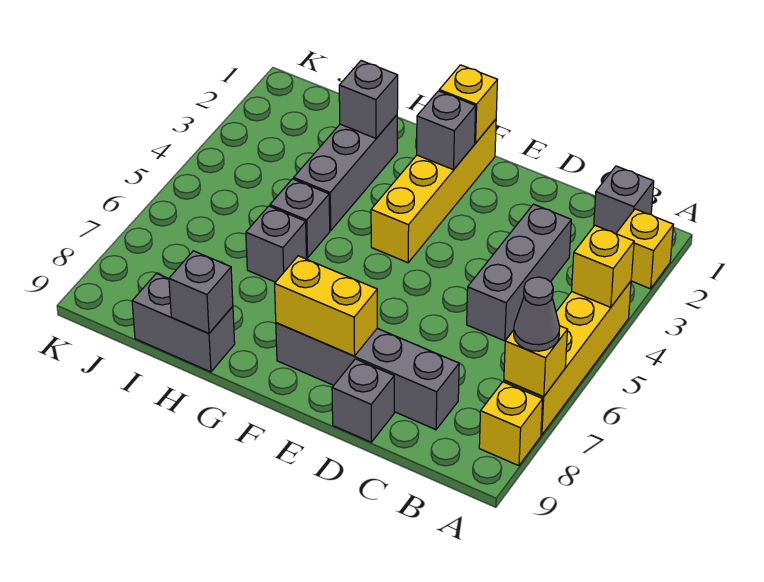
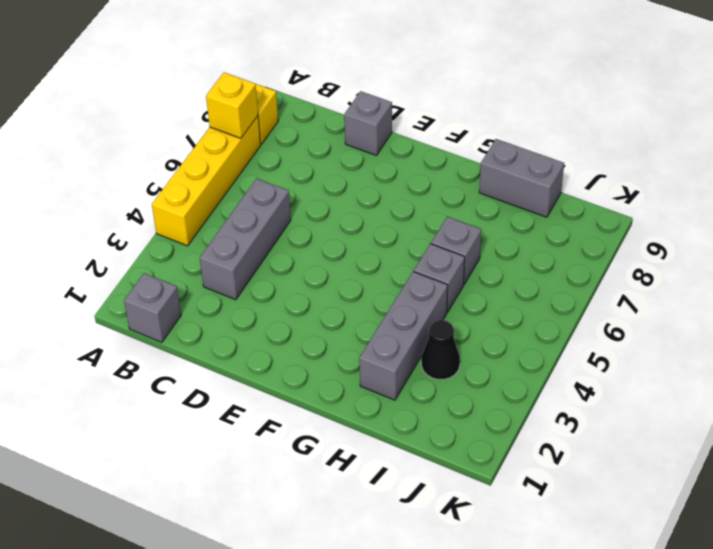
black 1x1 cone [421,320,460,380] -> none
none -> yellow 1x1 brick [616,209,673,289]
none -> grey 1x4 brick [276,323,459,430]
none -> yellow 1x4 brick [371,119,496,263]

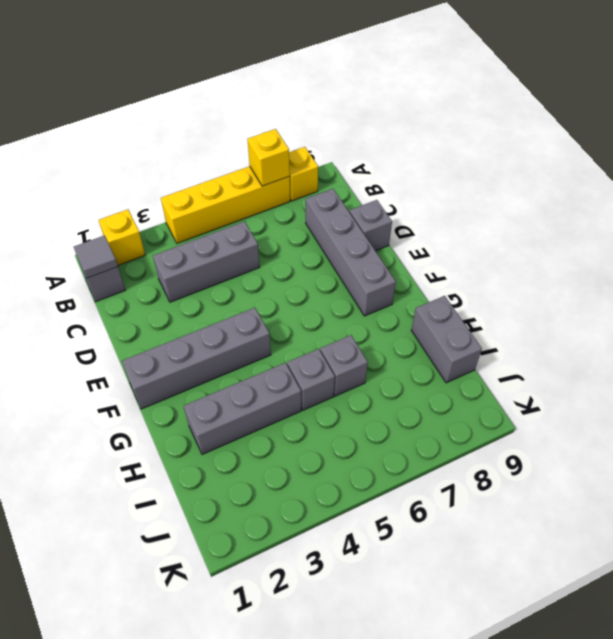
grey 1x1 tile [74,235,118,278] -> none
grey 1x4 brick [122,308,271,409] -> yellow 1x4 brick [371,119,496,263]
none -> yellow 1x1 brick [572,226,634,307]
none -> yellow 1x2 brick [275,256,377,356]
none -> yellow 1x1 brick [439,65,497,143]

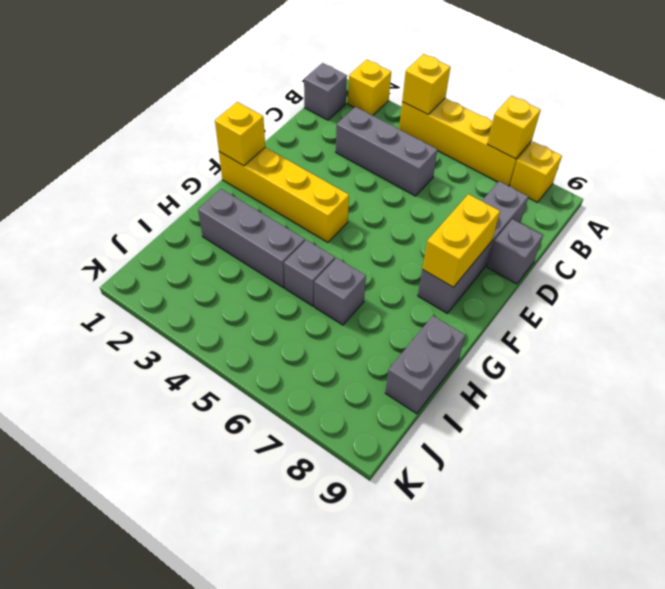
none -> grey 1x1 brick [417,91,476,170]
none -> grey 1x1 brick [339,61,398,138]
none -> grey 1x1 brick [169,251,233,334]

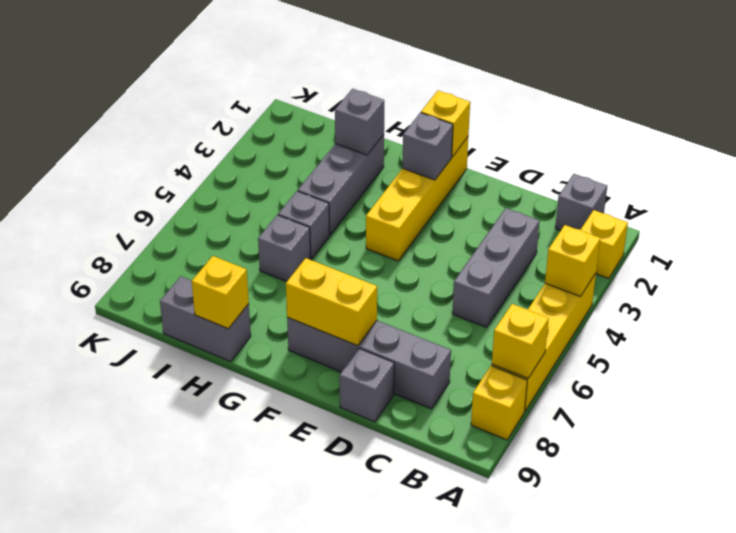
yellow 1x1 brick [192,256,249,329] -> grey 1x1 brick [169,251,233,334]
none -> grey 1x1 cone [514,277,560,351]

